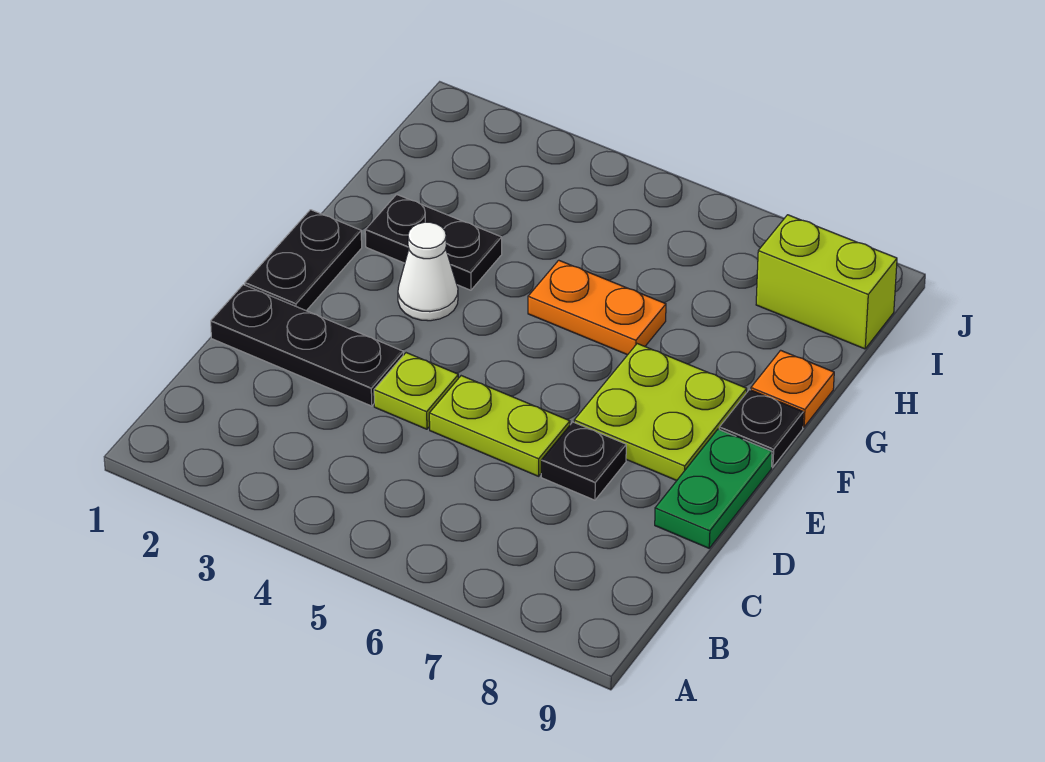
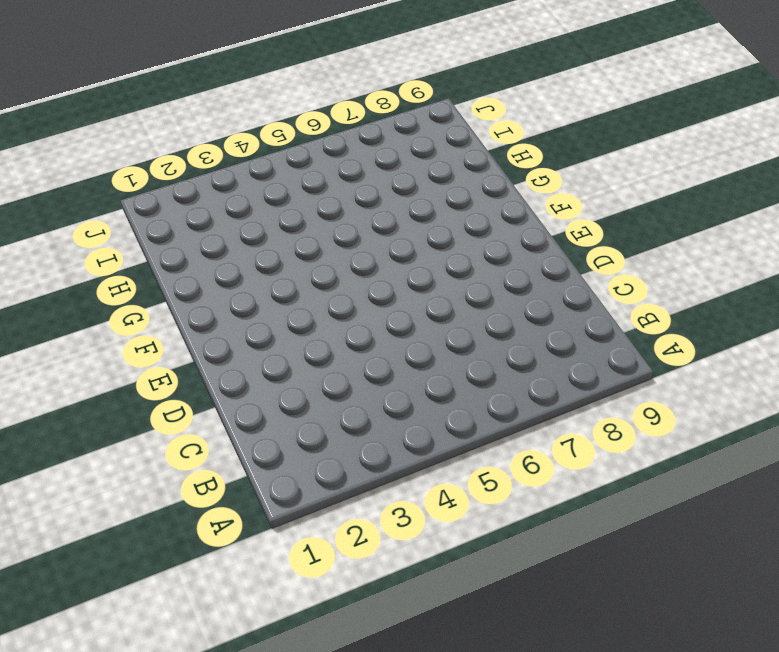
none -> black 1x3 plate [211,285,403,406]
none -> lime 1x1 plate [374,353,458,429]
none -> lime 1x2 plate [429,376,570,476]

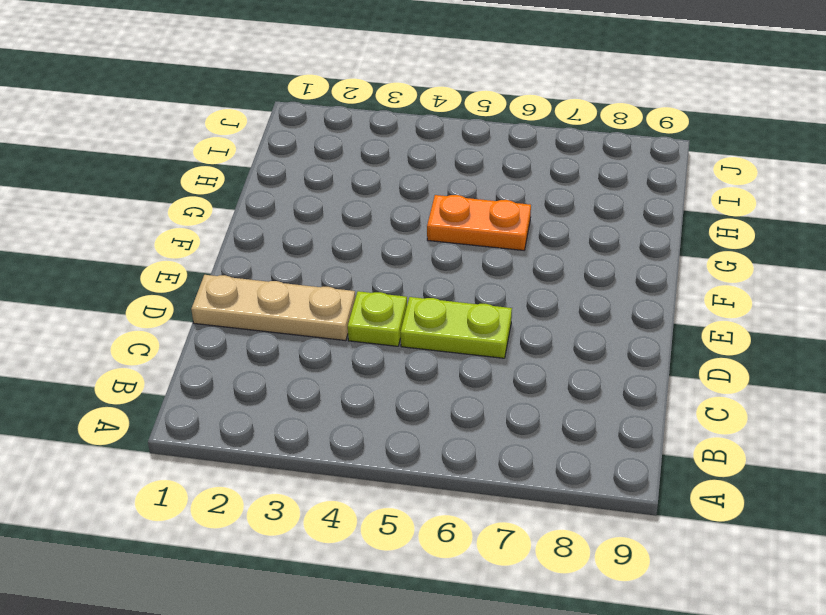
tan 1x3 plate [191,275,355,341] -> black 1x3 plate [211,285,403,406]
none -> black 1x1 plate [541,422,626,500]
none -> green 1x2 plate [655,429,772,548]
none -> black 1x2 plate [245,210,362,311]

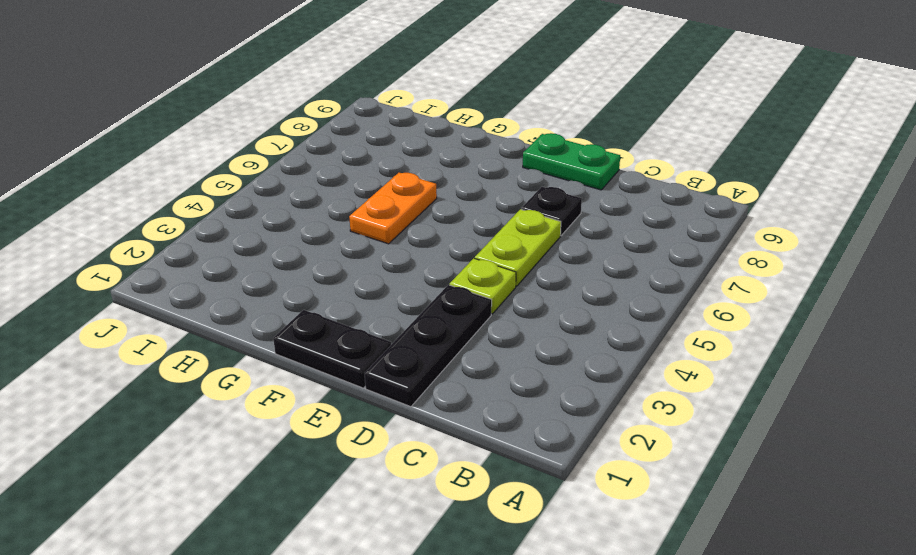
none -> lime 2x2 plate [574,344,747,481]
none -> white 1x1 cone [398,222,458,321]
none -> black 1x1 plate [719,390,803,467]

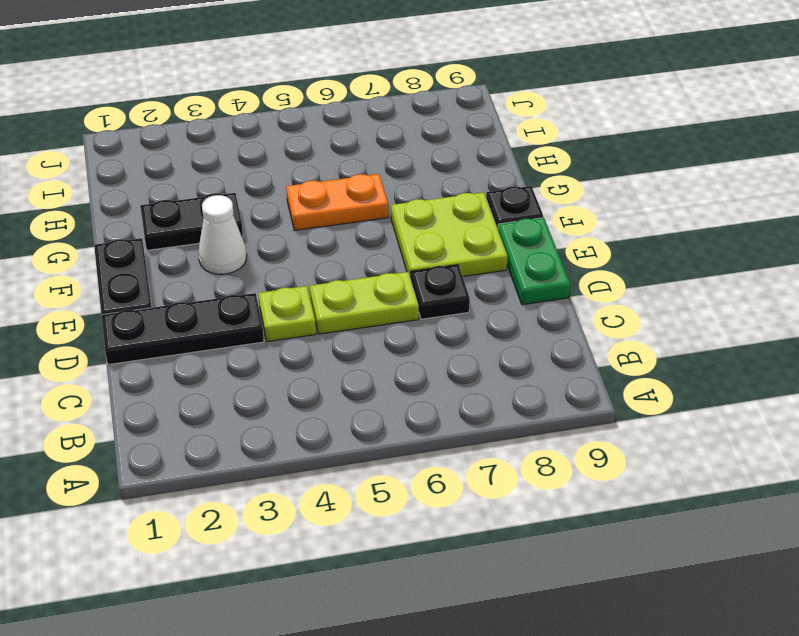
none -> orange 1x1 plate [751,350,834,427]
none -> lime 1x2 brick [756,215,897,349]

